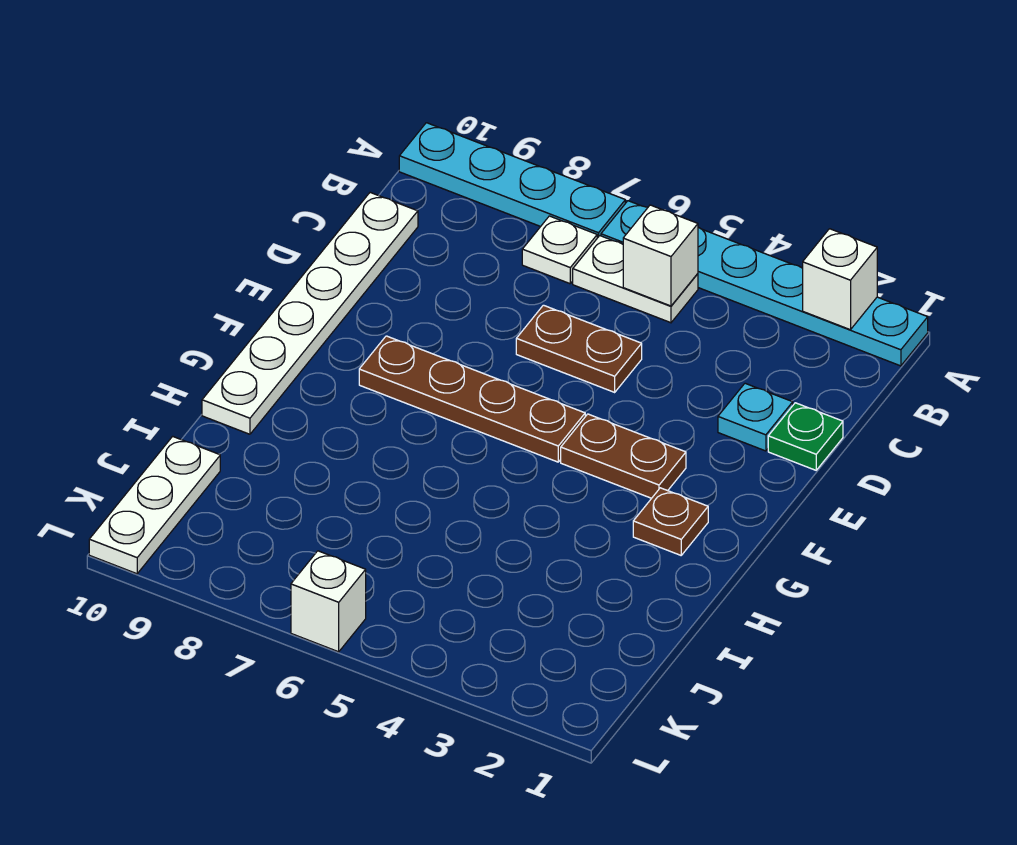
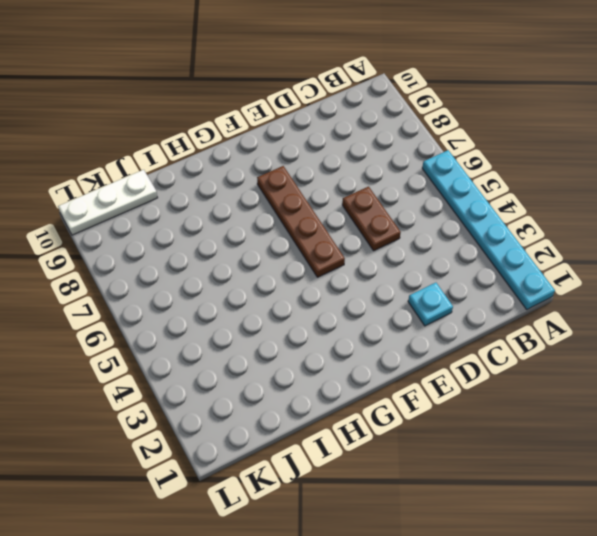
none -> cyan 1x4 plate [399,123,625,238]
none -> white 1x2 plate [573,236,698,323]
none -> white 1x1 plate [522,216,597,284]

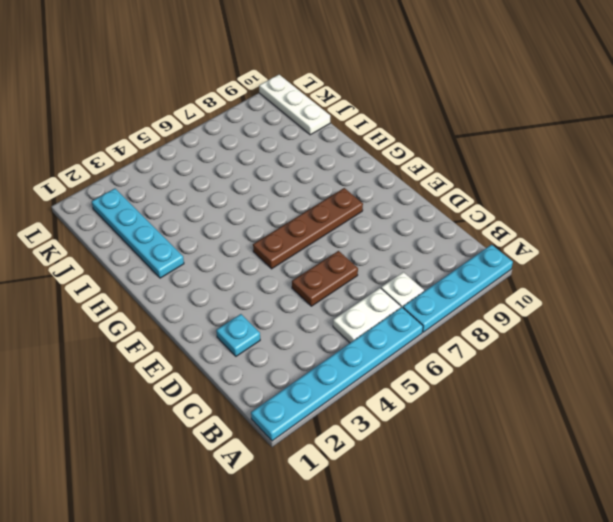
cyan 1x4 plate [92,189,184,278] -> none
none -> white 1x6 plate [202,193,418,434]
none -> green 1x1 plate [768,403,843,470]
none -> brown 1x2 plate [561,414,686,498]

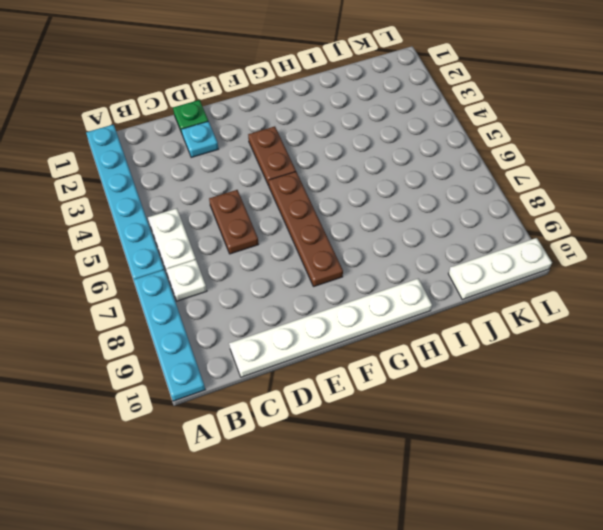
none -> brown 1x1 plate [633,488,708,555]
none -> white 1x1 brick [291,551,366,652]
none -> white 1x1 brick [803,229,877,330]

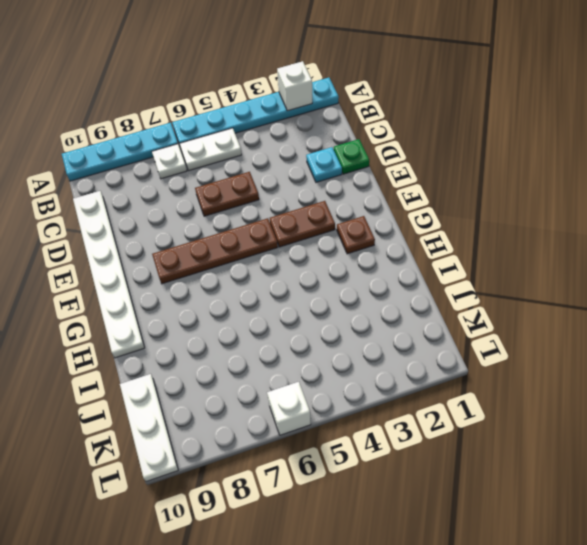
none -> white 1x1 brick [623,205,698,306]

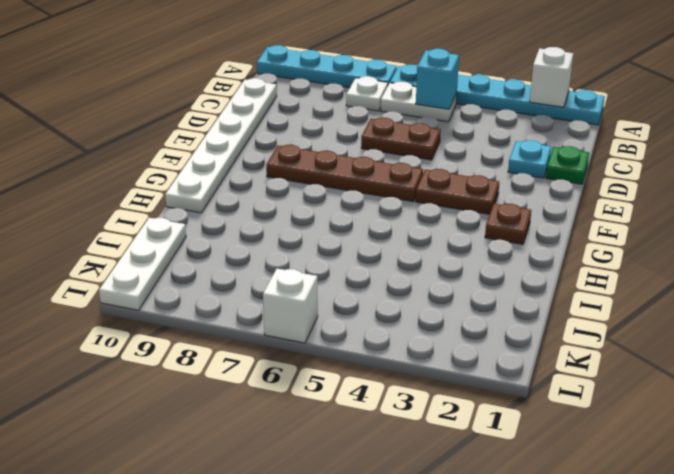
cyan 1x1 brick [416,49,459,109] -> white 1x1 brick [623,205,698,306]

